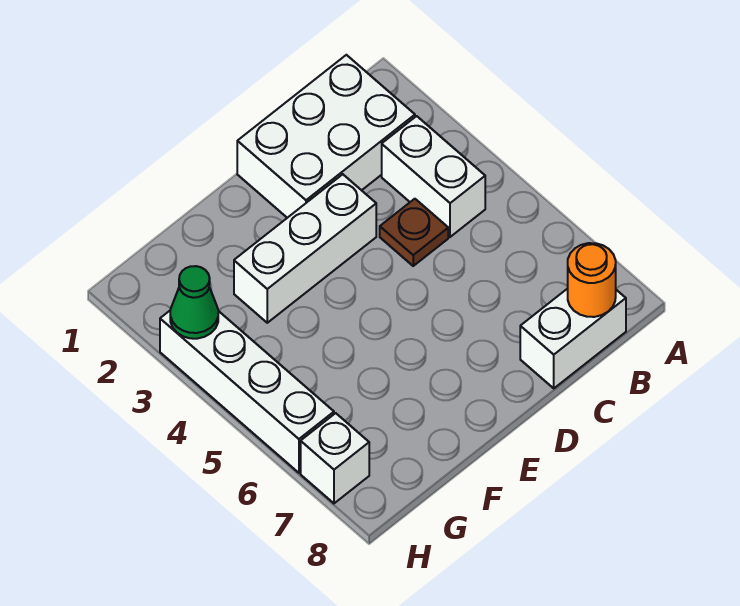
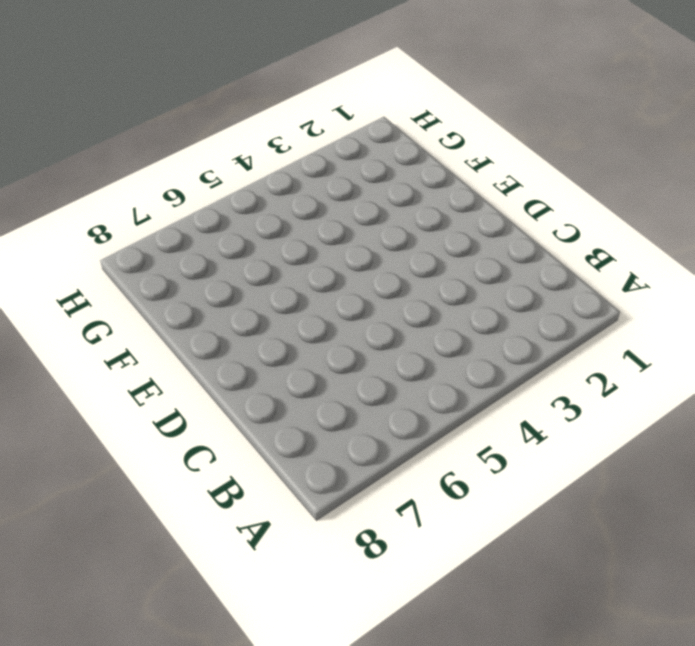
none -> white 2x3 brick [237,55,415,218]
none -> white 1x2 brick [382,116,485,237]

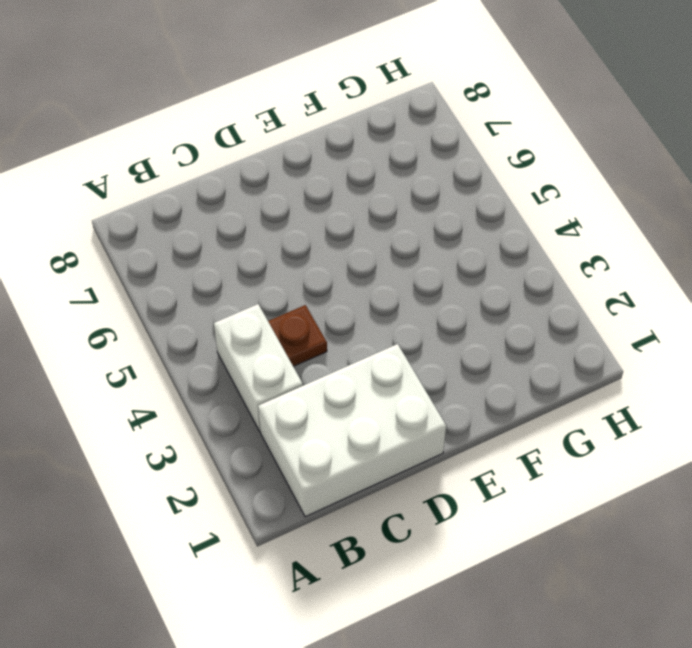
none -> white 1x2 brick [520,289,626,388]
none -> white 1x3 brick [234,174,376,323]

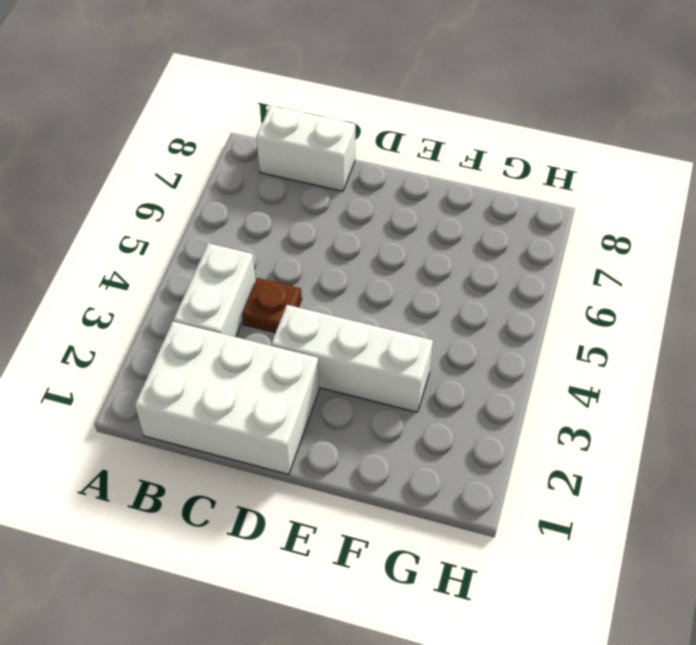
none -> white 1x4 brick [160,311,334,473]
none -> white 1x1 brick [301,413,369,503]

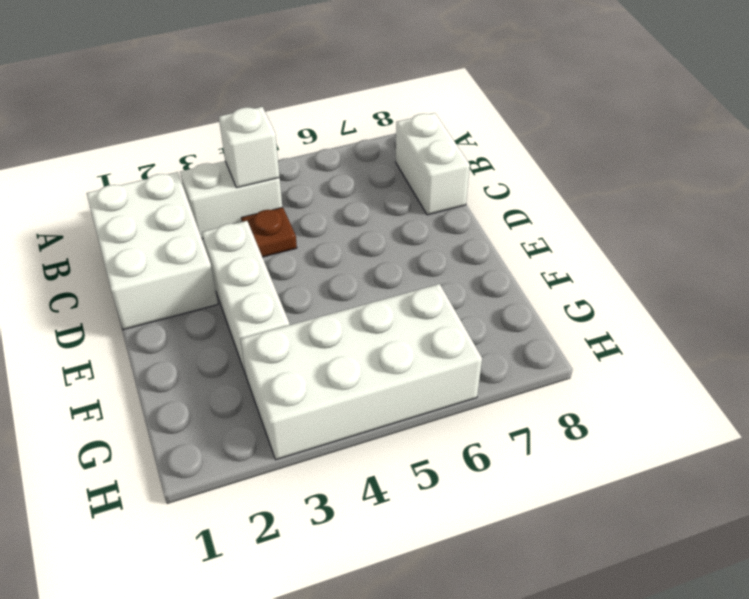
white 1x1 brick [219,107,280,188] -> white 1x1 brick moved to [301,413,369,503]
white 2x4 brick [240,284,482,460] -> white 1x4 brick [160,311,334,473]
none -> orange 1x1 round brick [568,243,616,317]
none -> green 1x1 cone [170,266,218,339]

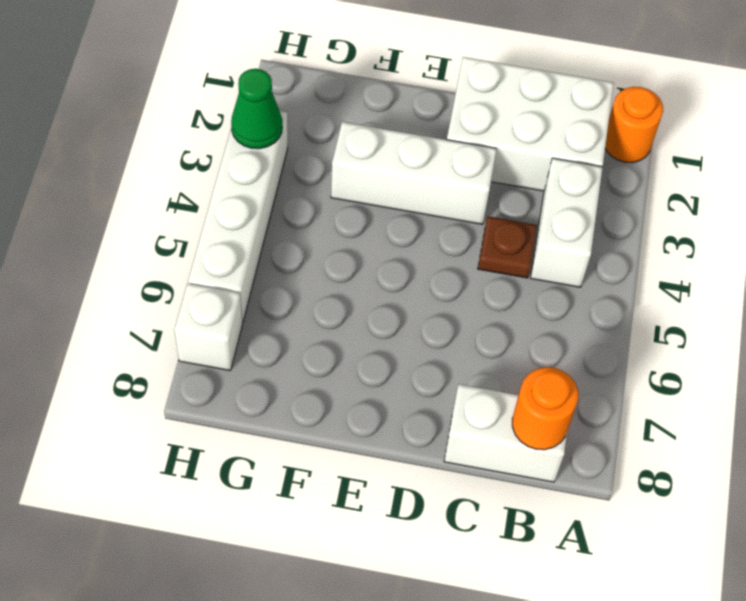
orange 1x1 round brick [605,87,663,163] -> none

